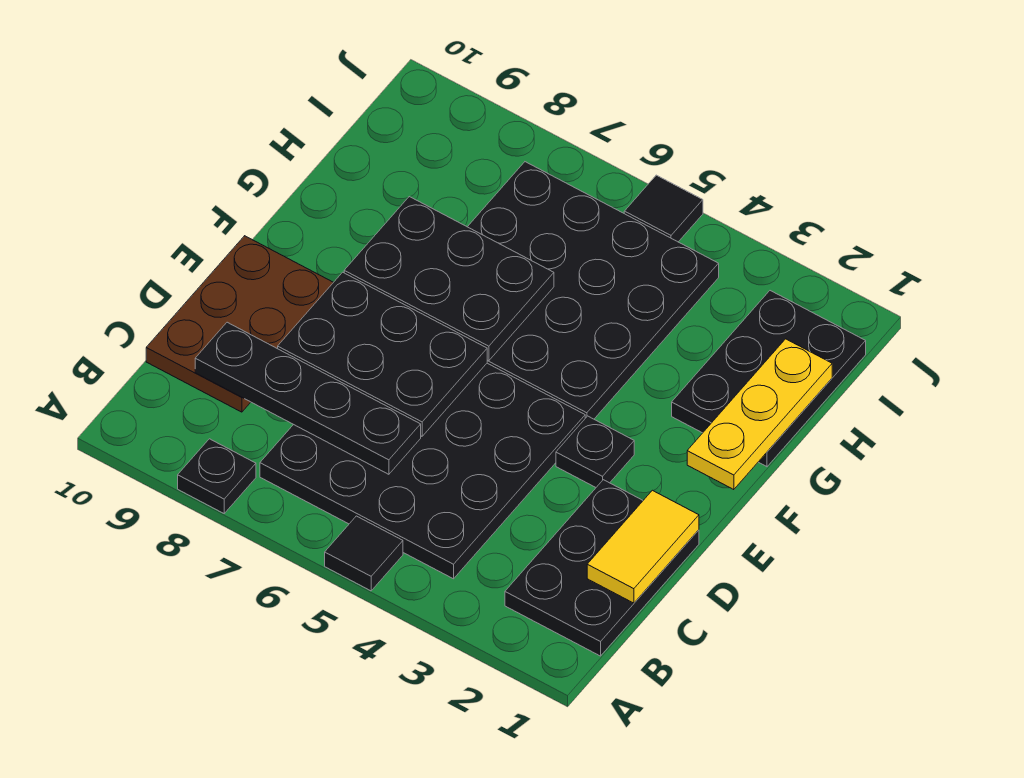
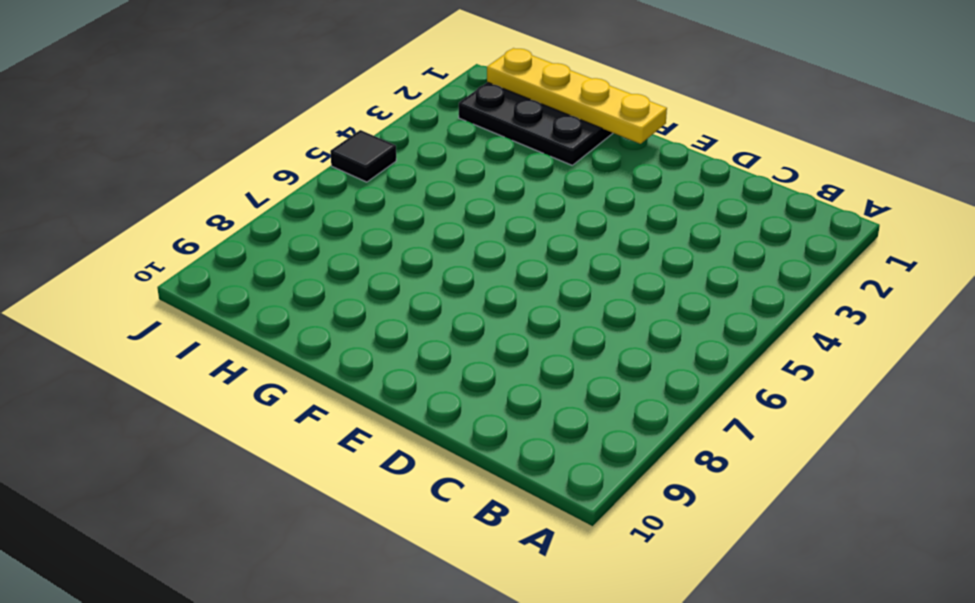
yellow 1x4 plate [487,48,667,144] -> yellow 1x3 plate [687,339,832,490]
none -> black 1x1 tile [325,516,403,591]
none -> black 1x1 plate [178,439,256,513]
none -> black 2x3 plate [505,480,699,656]

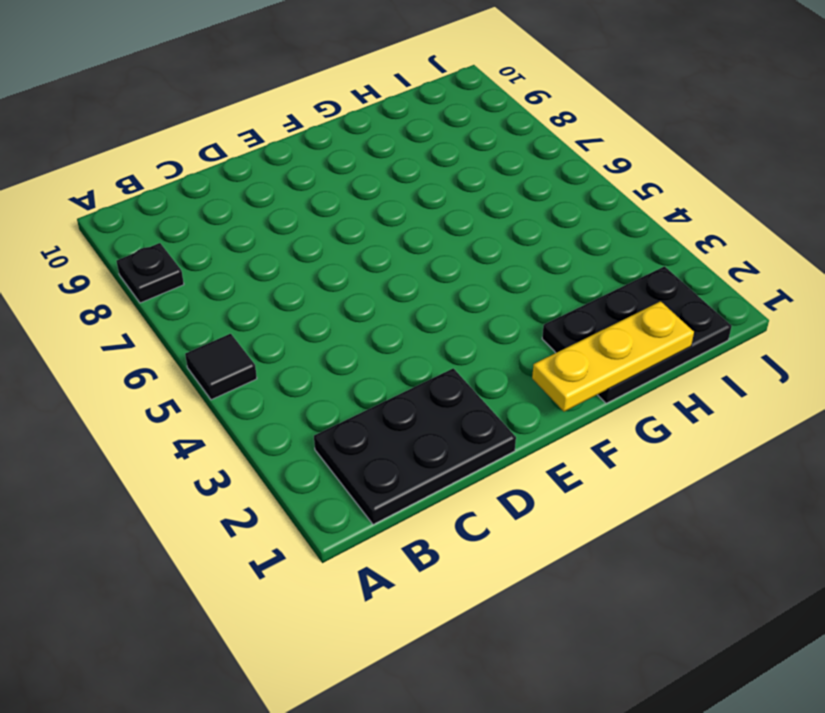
none -> black 4x4 plate [260,363,585,579]
none -> brown 2x3 plate [146,236,333,412]
none -> black 1x1 plate [556,416,634,487]

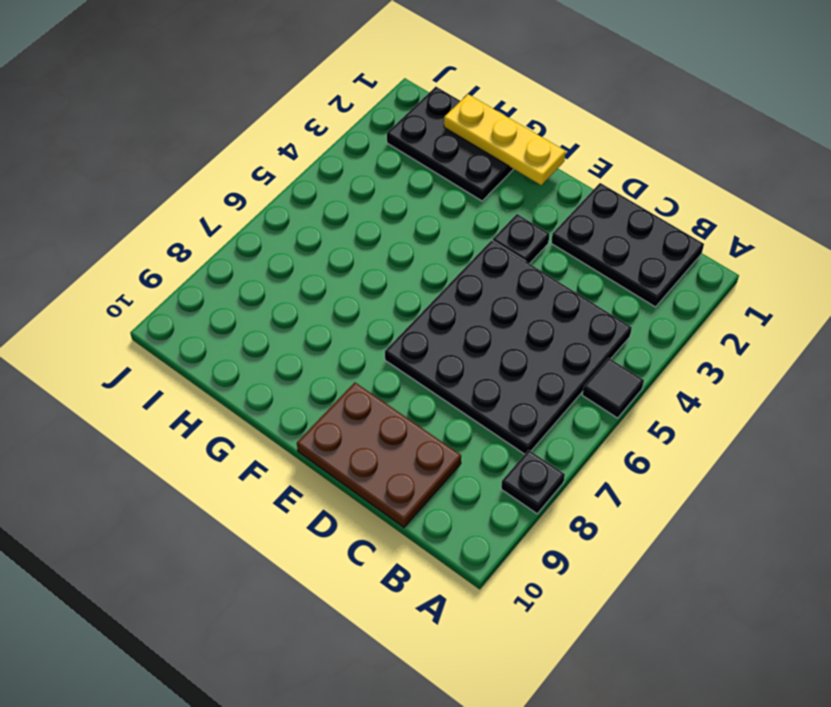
none -> black 4x4 plate [468,162,719,419]
none -> black 1x1 tile [624,175,703,242]
none -> yellow 1x2 tile [587,490,699,603]

